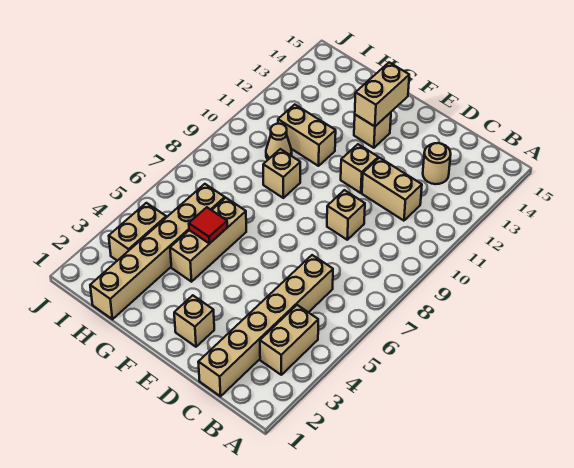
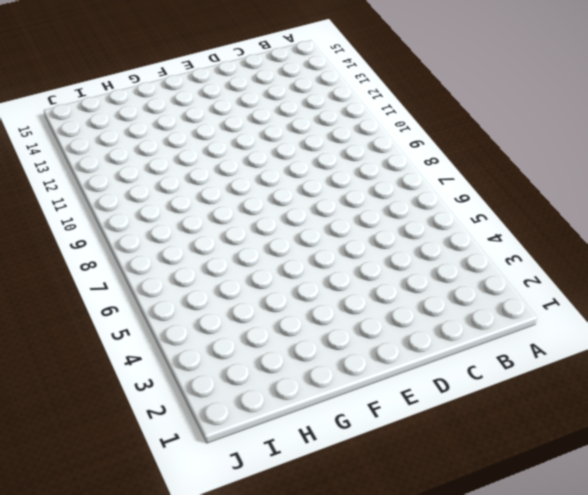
none -> tan 1x2 brick [260,305,318,375]
none -> tan 1x6 brick [198,255,333,396]
none -> tan 1x2 brick [362,158,422,221]

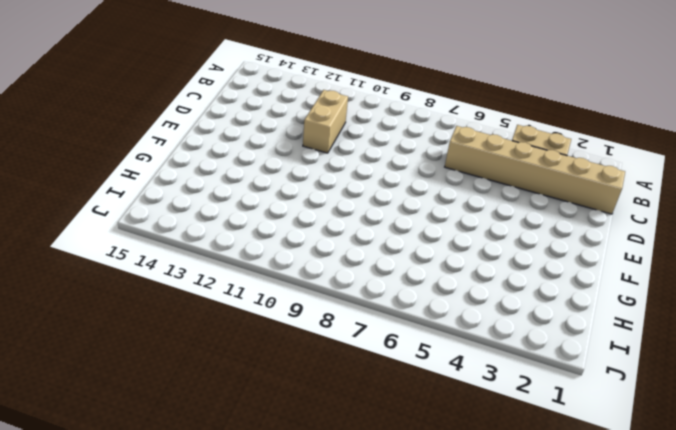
none -> tan 1x1 round brick [423,143,451,184]
none -> tan 1x1 brick [327,190,365,240]
none -> tan 1x1 brick [174,295,214,347]

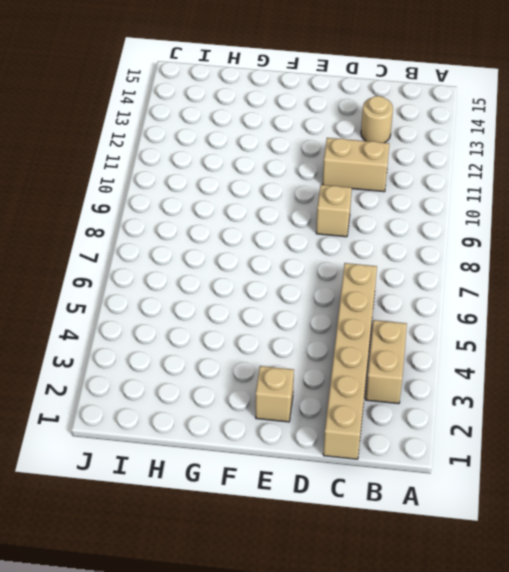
none -> tan 1x1 brick [341,144,378,193]
none -> tan 1x1 brick [354,112,391,148]
none -> tan 1x3 brick [170,198,246,282]

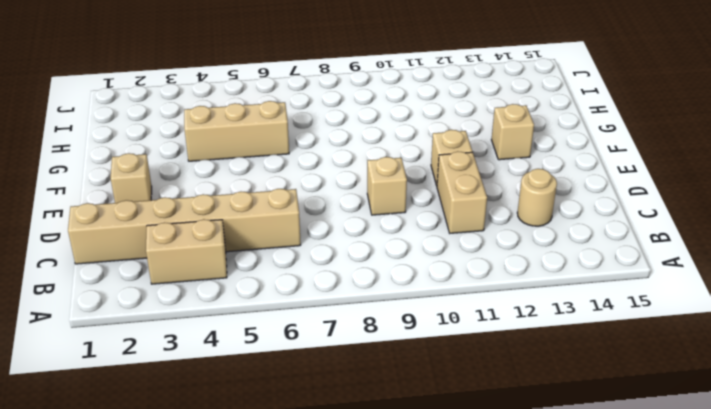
none -> tan 1x1 brick [263,149,300,198]
none -> tan 1x2 brick [278,105,336,166]
none -> tan 1x6 brick [90,184,225,319]

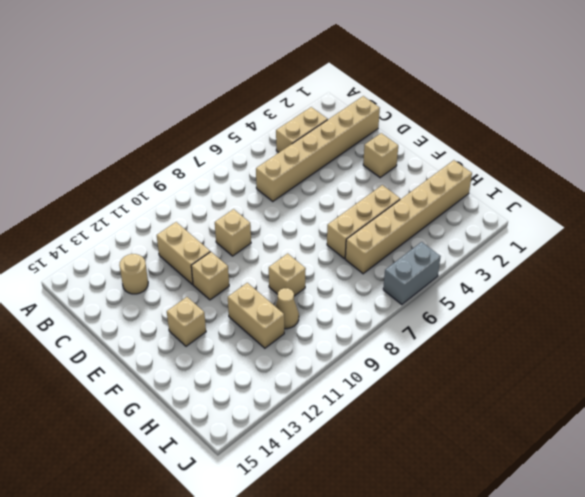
grey 1x2 brick [383,242,441,305] -> none
none -> tan 1x2 brick [109,203,166,261]
none -> tan 1x2 brick [355,62,409,126]
none -> red 1x1 tile [189,207,227,244]

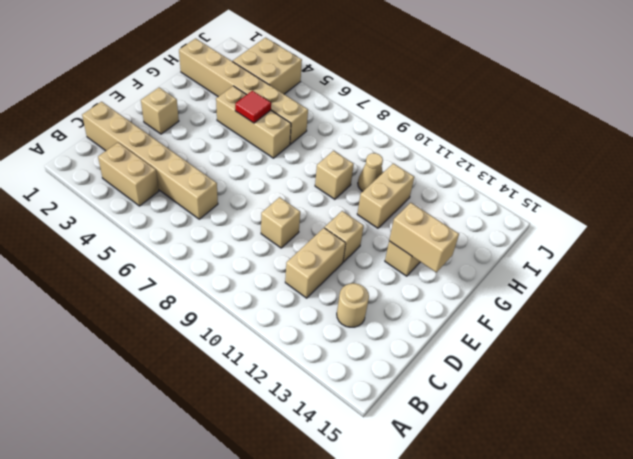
tan 2x2 brick [233,38,302,94] -> tan 1x2 brick [109,203,166,261]

